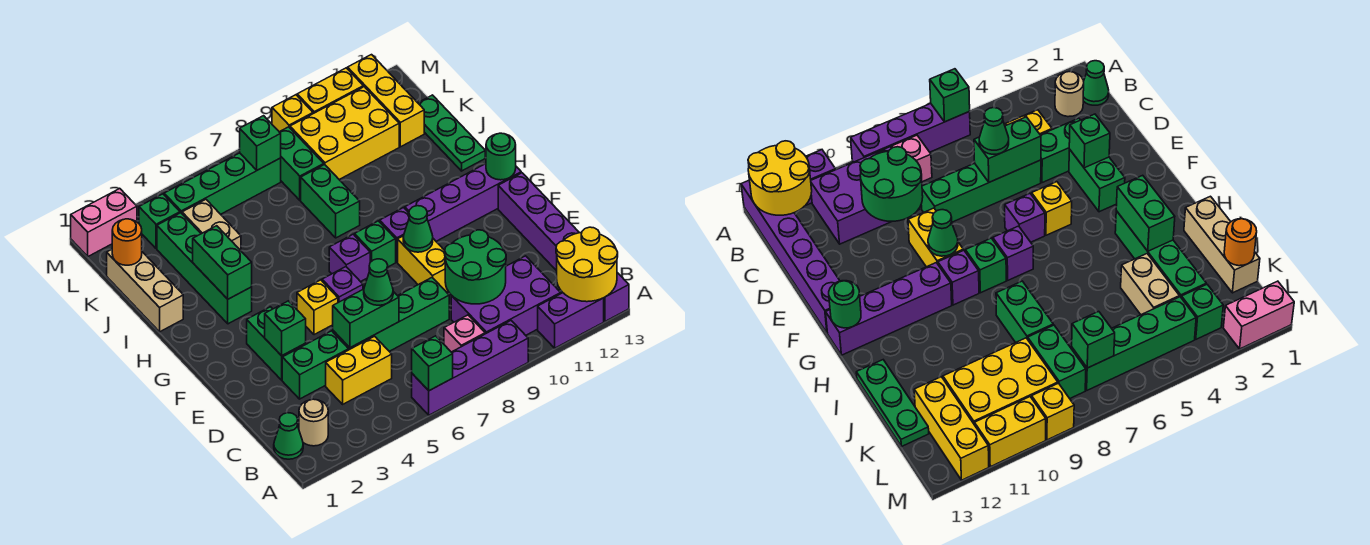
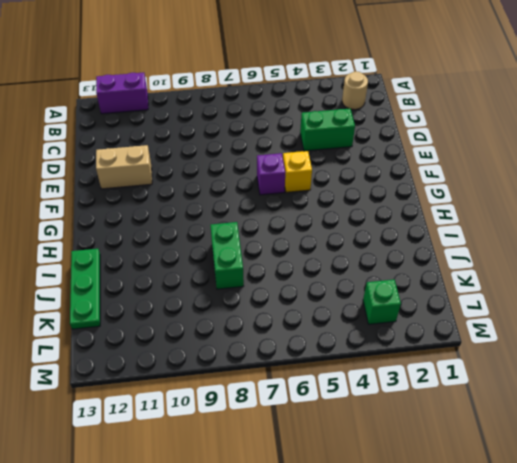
tan 1x2 brick [96,145,152,189] -> tan 1x2 brick turned to [182,199,241,250]
none -> purple 1x4 brick [412,321,528,415]
none -> purple 1x6 brick [498,173,629,321]
none -> green 1x1 cone [274,413,303,459]
none -> pink 1x1 brick [444,315,485,352]

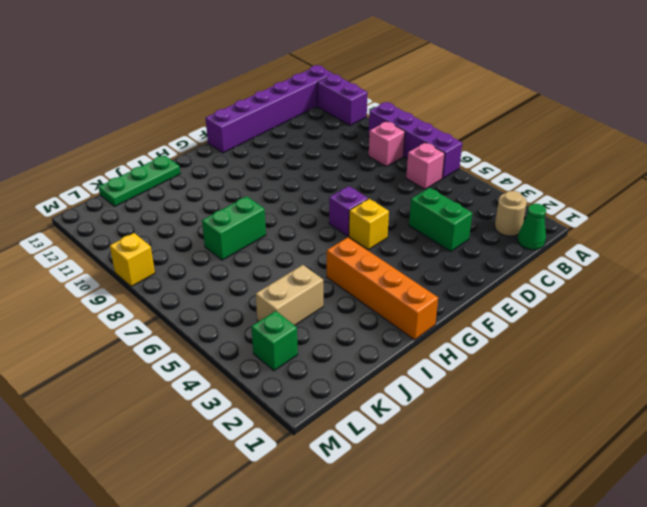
pink 1x1 brick [406,143,445,189] -> none
orange 1x4 brick [327,238,438,340] -> green 1x4 brick [157,213,252,324]
none -> purple 2x3 brick [451,256,561,335]
none -> yellow 1x2 brick [326,336,392,404]
none -> green 1x4 brick [333,277,449,351]
none -> green 1x2 brick [247,307,306,380]

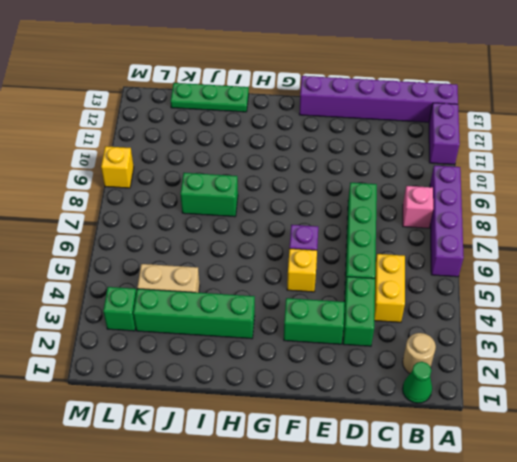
none -> purple 2x3 brick [451,256,561,335]
none -> yellow 1x2 brick [398,236,448,292]
none -> purple 1x1 brick [329,234,370,282]
none -> green 1x1 brick [354,221,396,267]

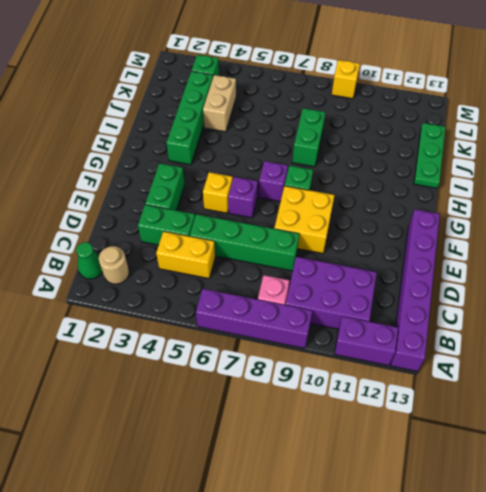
yellow 2x2 brick [274,186,334,253] -> yellow 1x2 brick [398,236,448,292]
none -> purple 1x1 brick [380,208,409,262]
none -> purple 1x4 brick [405,164,521,241]
none -> tan 1x3 brick [107,250,183,332]
none -> green 1x2 brick [280,127,324,200]

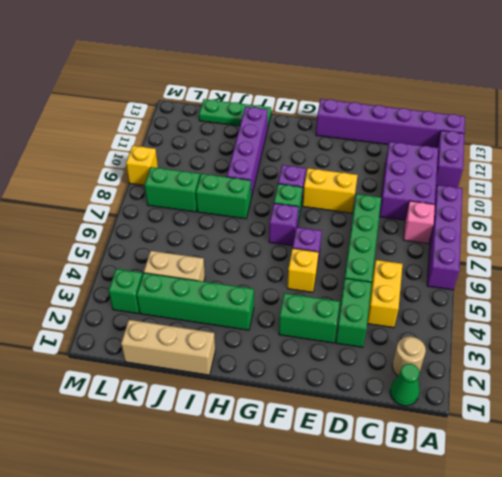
purple 1x4 brick [227,107,268,198] -> purple 1x4 brick moved to [405,164,521,241]
none -> yellow 2x3 brick [290,87,399,179]
none -> yellow 1x3 brick [348,55,424,147]
none -> green 1x4 brick [164,153,281,214]
none -> pink 1x2 brick [71,189,137,256]

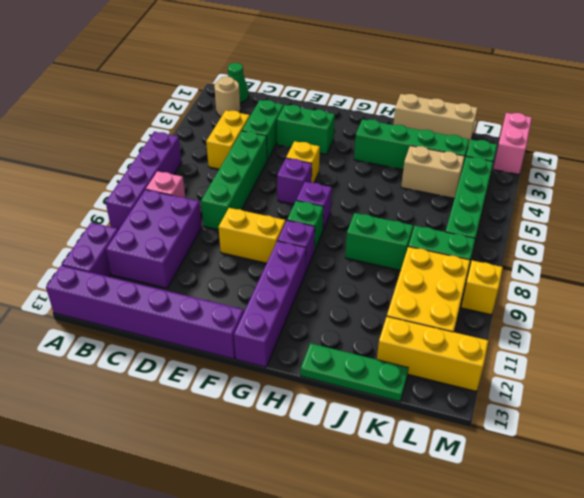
none -> yellow 1x2 brick [297,68,363,114]
none -> green 1x1 brick [412,336,453,391]
none -> yellow 2x2 round brick [556,227,618,302]
none -> green 2x2 round brick [445,230,506,304]

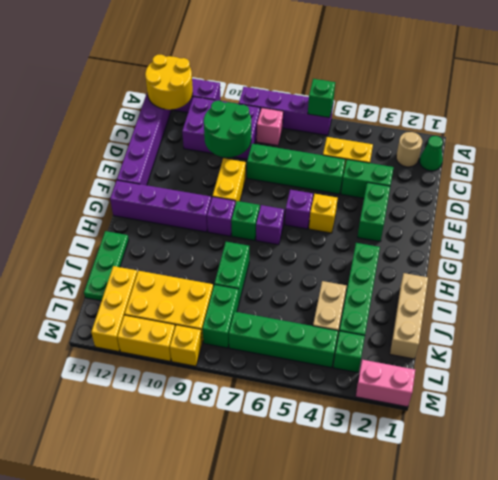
none -> green 1x2 brick [333,289,399,348]
none -> green 1x1 brick [265,301,306,356]
none -> green 1x1 cone [403,206,433,252]
none -> green 1x1 round brick [486,133,516,180]

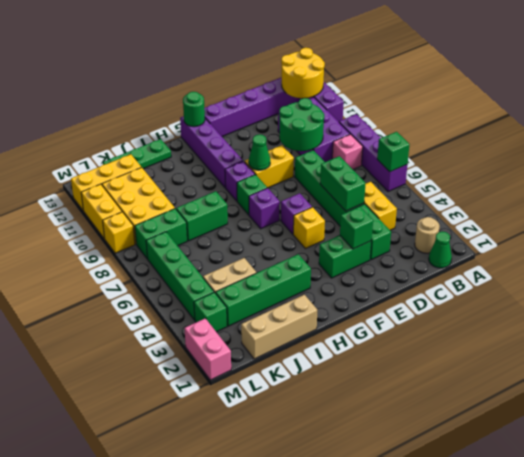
none -> green 1x2 brick [193,226,252,299]
none -> orange 1x1 round brick [112,219,142,265]
none -> green 1x1 brick [240,116,281,170]
none -> green 1x1 cone [364,259,393,305]

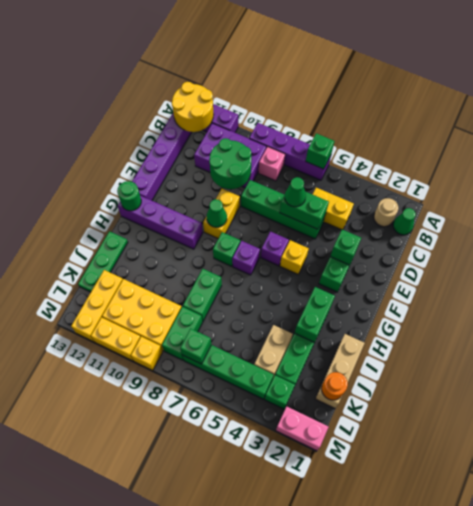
none -> green 1x2 brick [282,331,349,399]
none -> purple 1x1 brick [380,208,409,262]

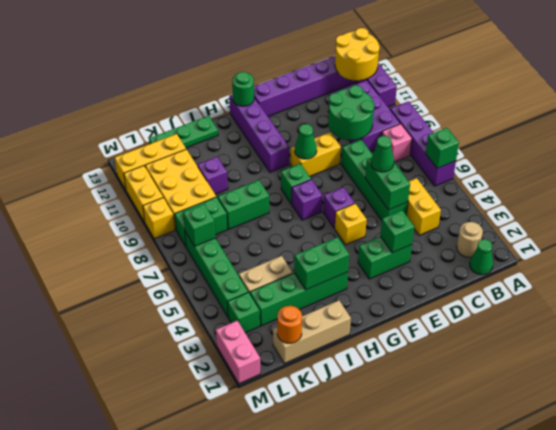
purple 1x1 brick [197,157,228,194] -> purple 1x1 brick moved to [380,208,409,262]
none -> green 1x2 brick [282,331,349,399]

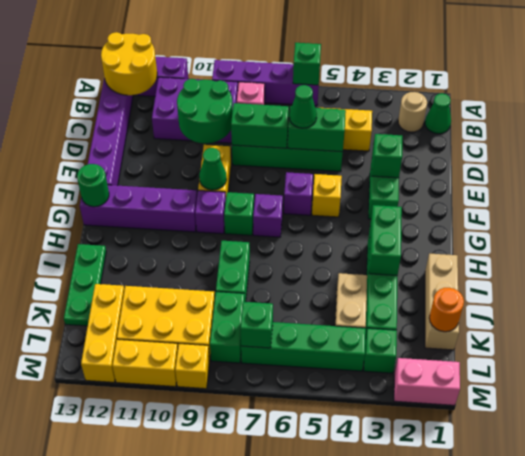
green 1x2 brick [231,103,289,148] -> green 1x2 brick moved to [282,331,349,399]

